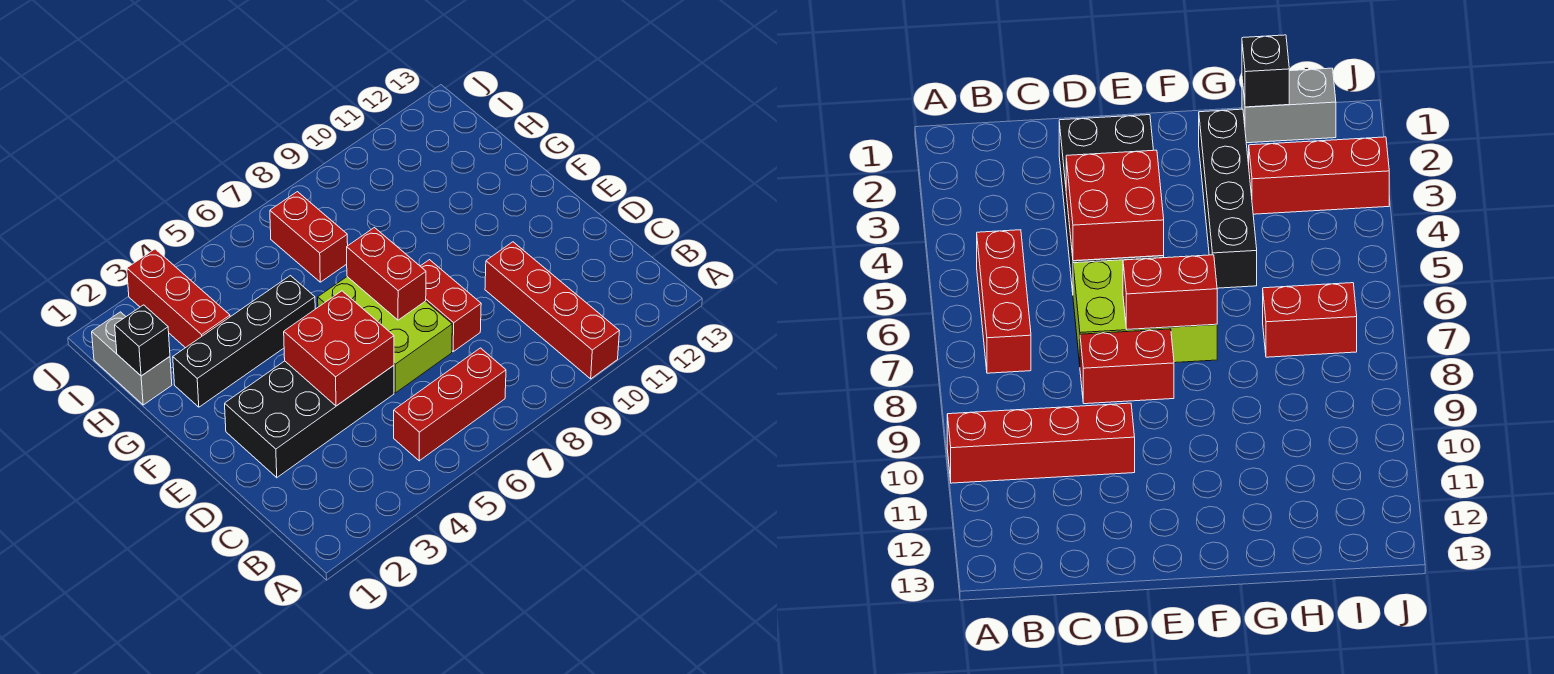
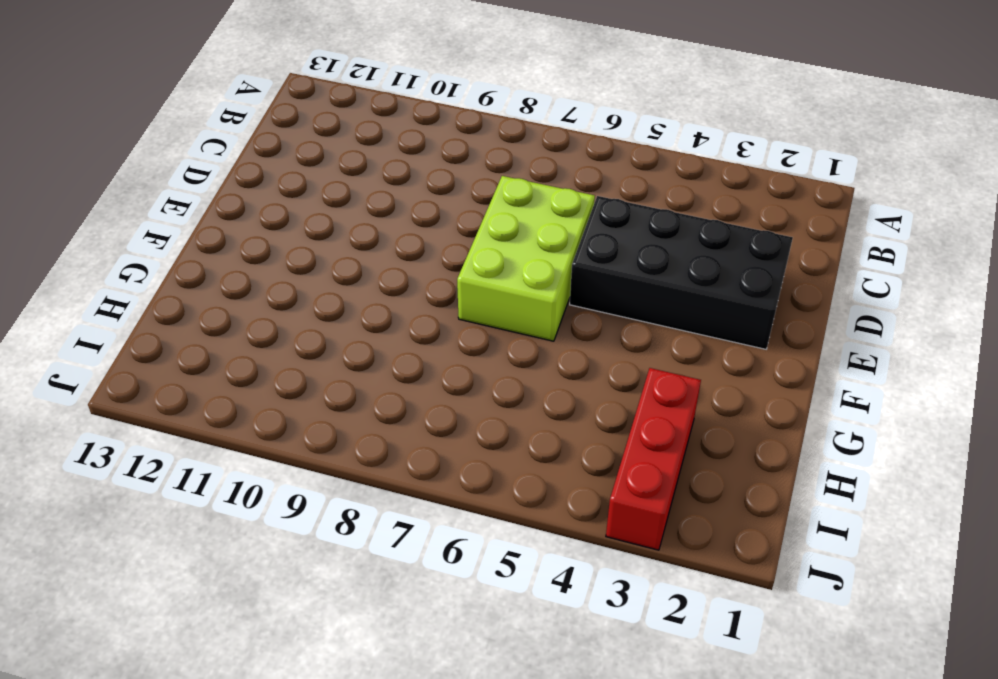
none -> red 1x4 brick [485,242,619,379]
none -> red 1x3 brick [394,348,506,461]
none -> red 1x2 brick [420,260,481,352]

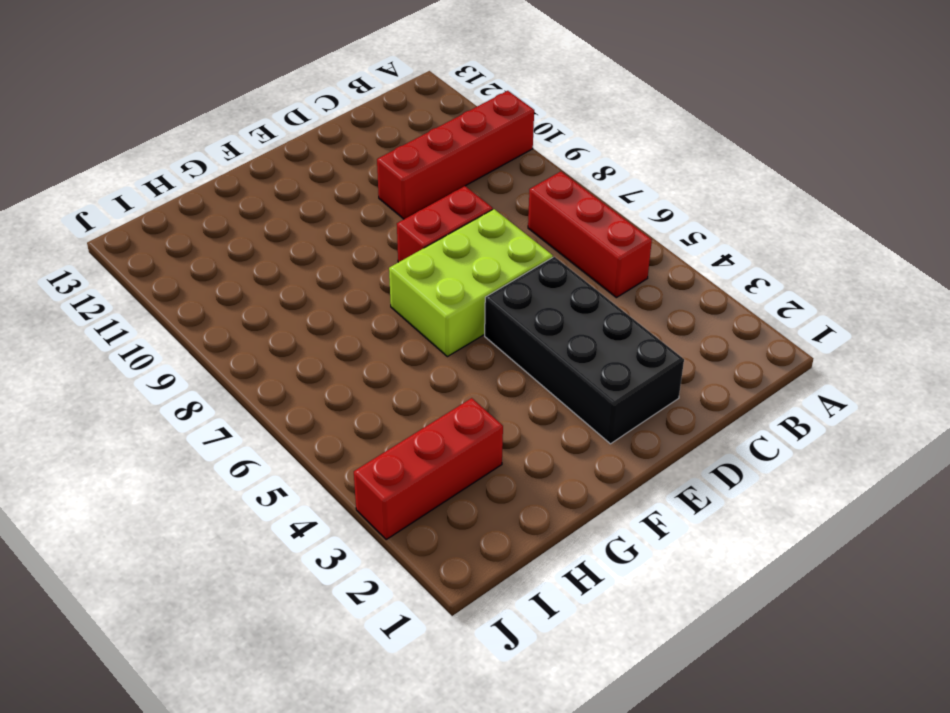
none -> black 1x4 brick [173,276,315,407]
none -> grey 1x2 brick [92,312,172,405]
none -> red 1x2 brick [270,192,348,282]

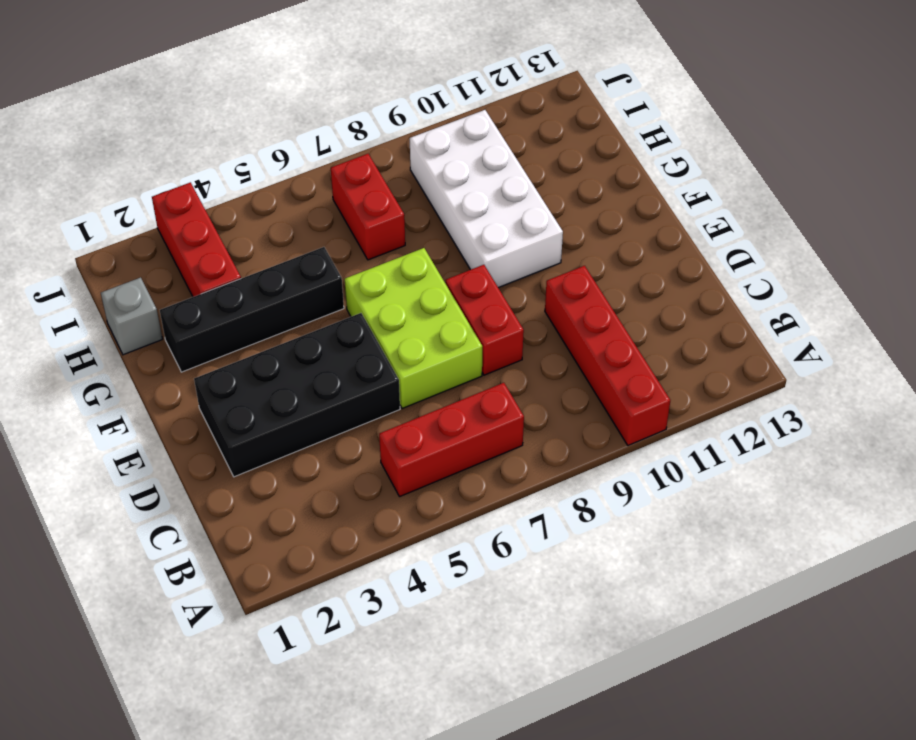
white 2x4 brick [410,110,563,288] -> none
grey 1x1 brick [101,277,162,355] -> grey 1x2 brick [92,312,172,405]
none -> red 2x2 brick [284,291,394,406]
none -> red 1x2 brick [347,228,426,320]
none -> black 1x1 brick [115,305,170,376]

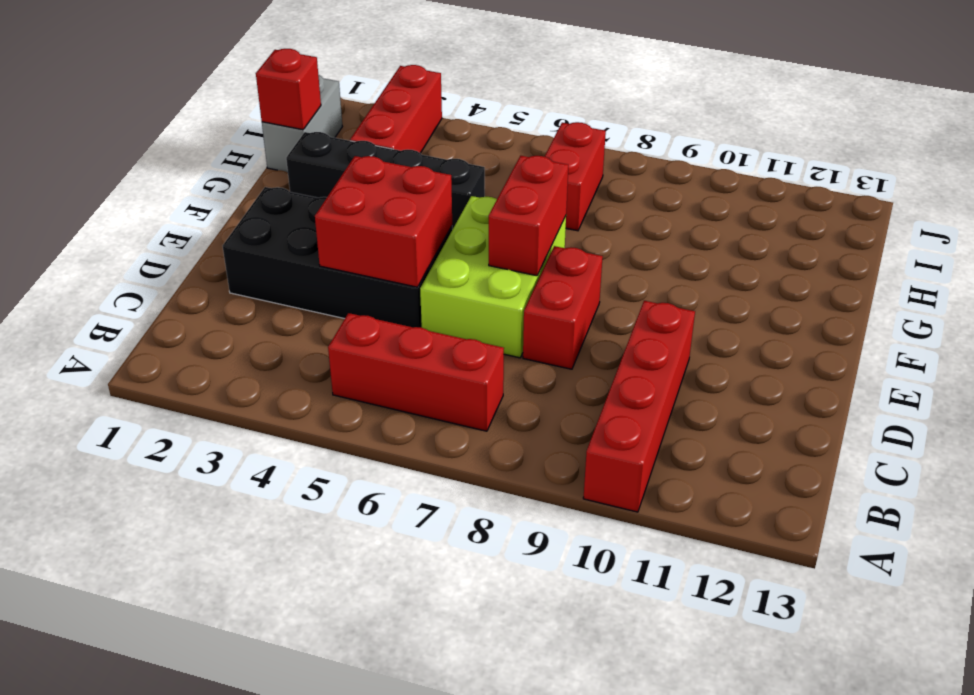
red 1x1 brick [256,49,321,130] -> black 1x1 brick [115,305,170,376]

